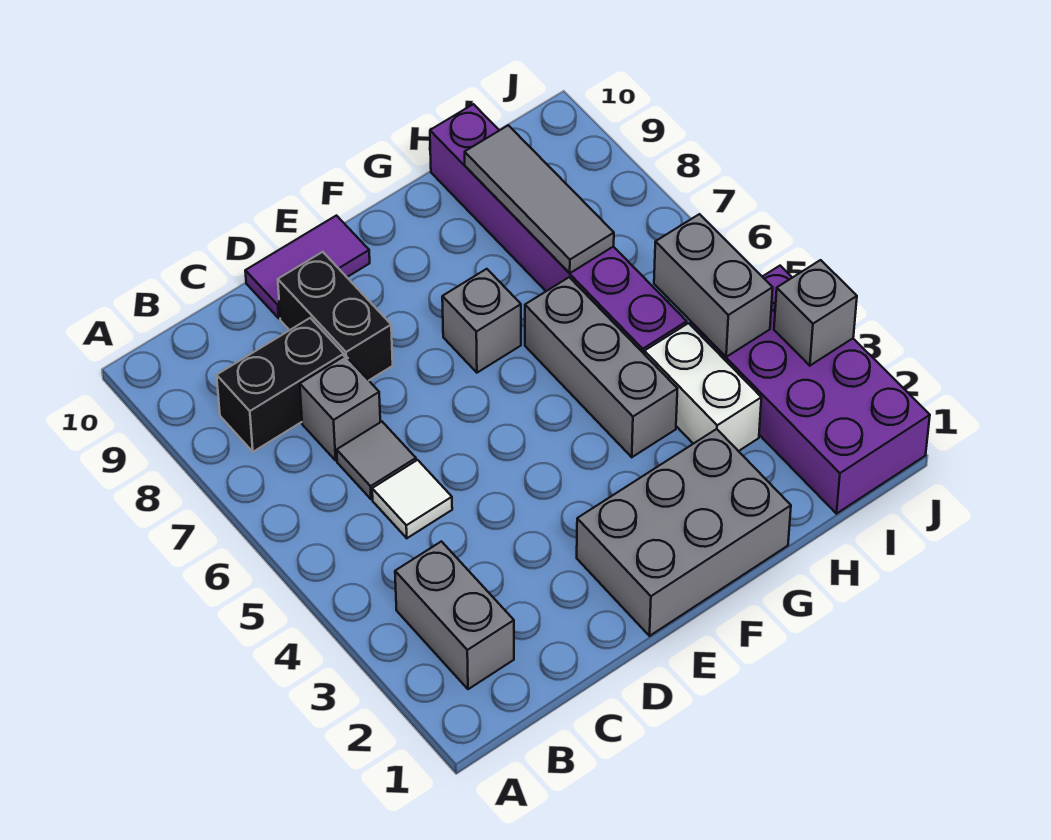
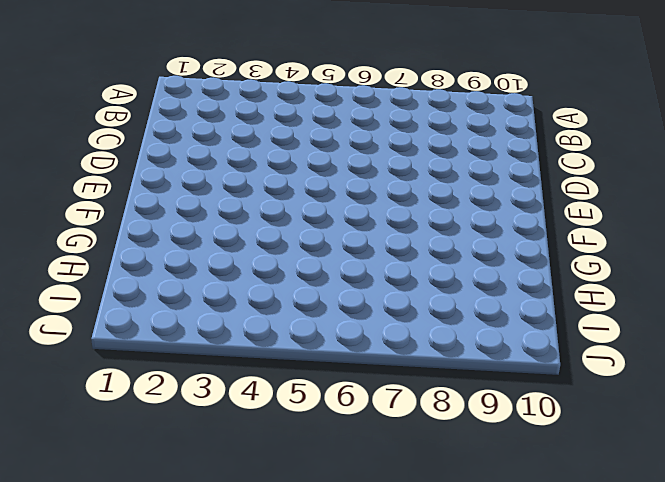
none -> grey 1x2 brick [395,541,514,689]
none -> black 1x2 brick [217,318,344,452]
none -> white 1x1 tile [372,460,452,538]

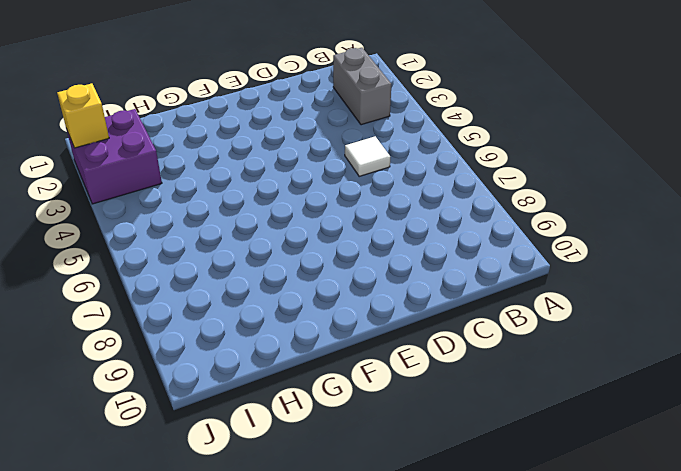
purple 2x2 brick [67,109,162,204] -> purple 2x4 brick [691,266,930,514]
yellow 1x1 brick [57,83,109,148] -> none
none -> black 1x2 brick [217,318,344,452]
none -> grey 1x1 tile [337,422,416,499]
none -> grey 1x1 brick [300,356,380,460]

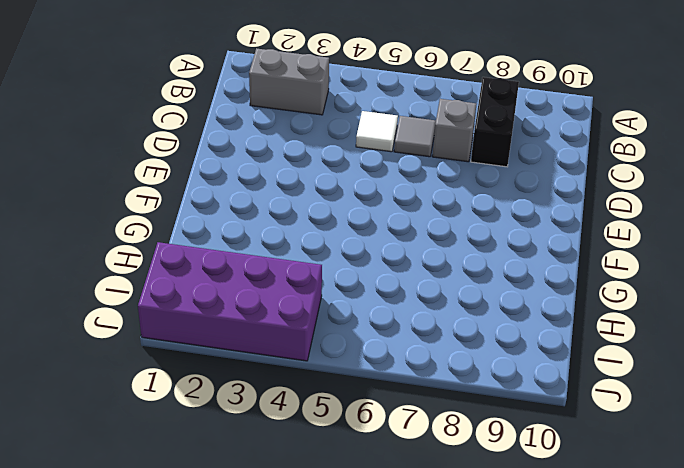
none -> black 1x2 brick [278,252,393,380]
none -> purple 1x2 tile [245,216,370,318]
none -> grey 2x3 brick [577,429,791,636]

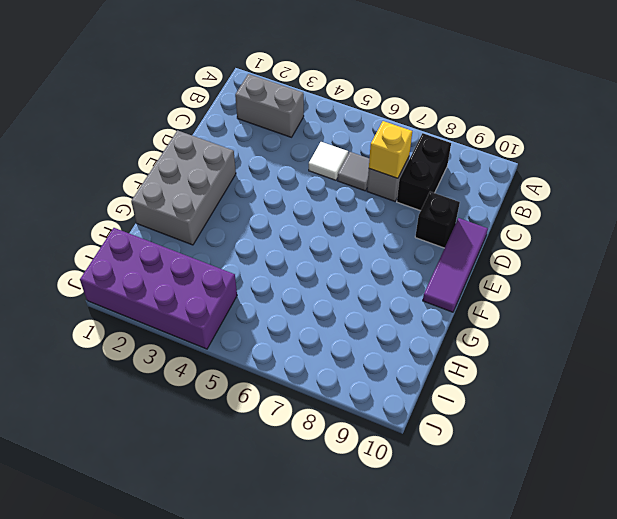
yellow 1x1 brick [369,121,412,178] -> none
black 1x1 brick [415,192,460,248] -> black 1x2 brick [278,252,393,380]
purple 1x3 tile [423,218,488,312] -> purple 1x2 tile [245,216,370,318]
none -> grey 1x1 brick [442,269,521,373]
none -> grey 1x3 brick [525,277,677,457]
none -> white 1x2 brick [644,323,761,451]

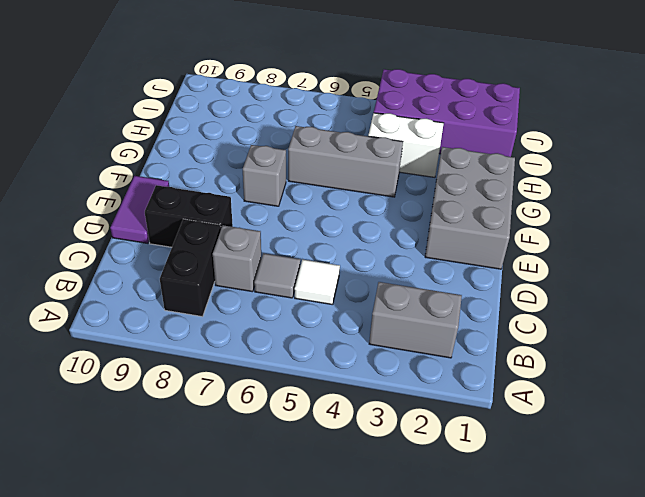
none -> purple 1x6 brick [430,104,687,353]
none -> grey 1x3 tile [465,125,614,273]
none -> grey 1x2 brick [654,214,773,357]

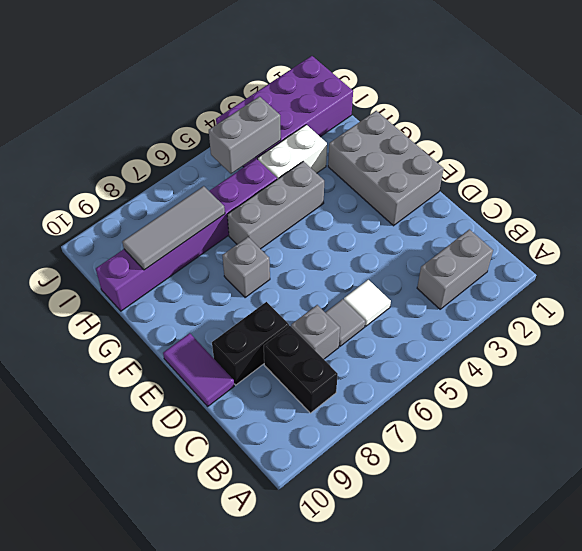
none -> grey 1x1 brick [774,260,857,366]

